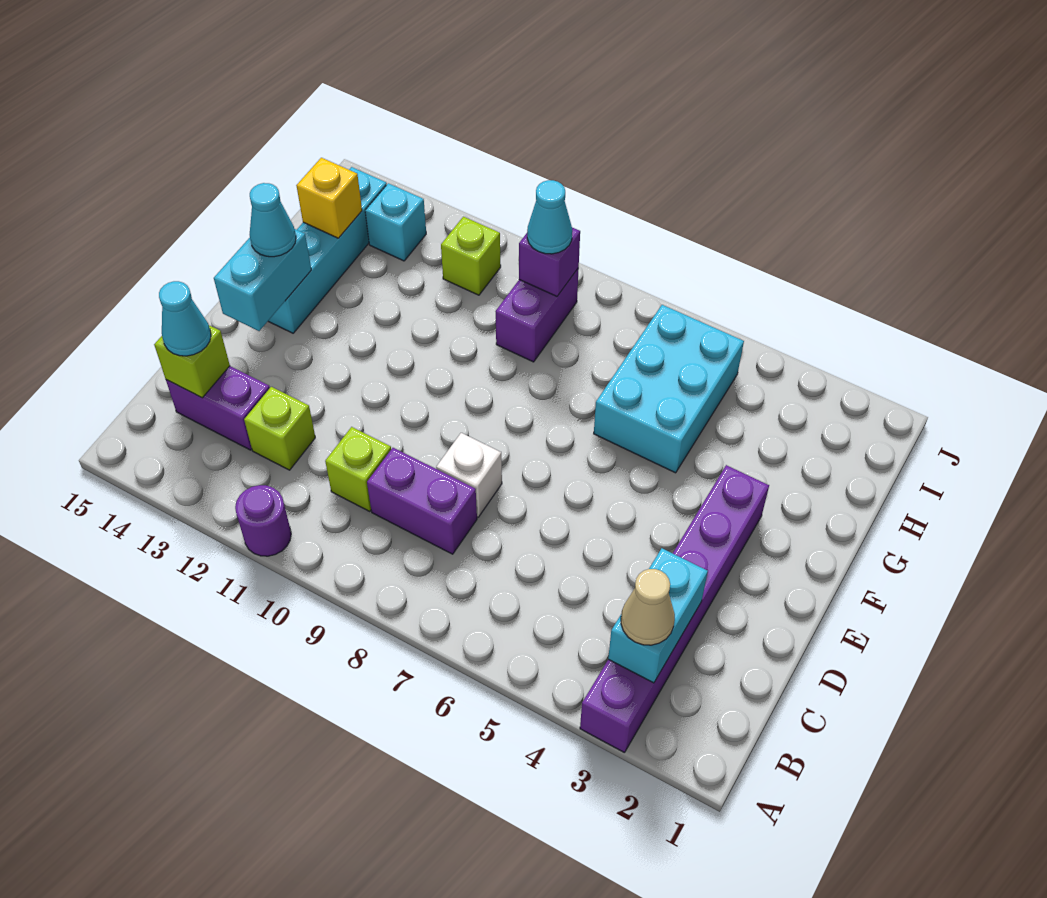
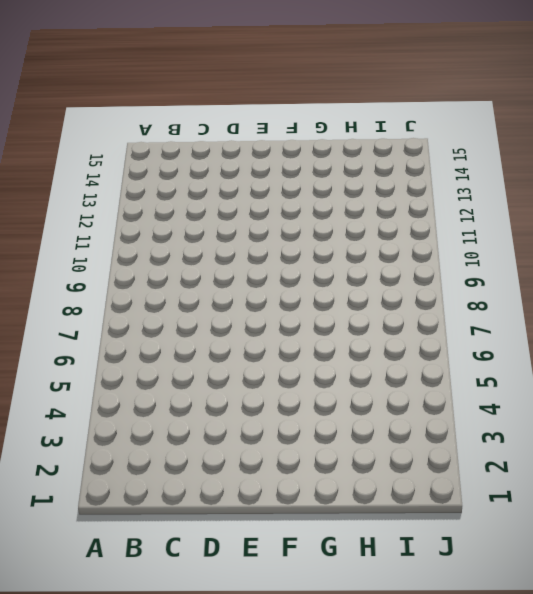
none -> purple 1x6 brick [580,465,769,753]
none -> purple 1x1 round brick [235,485,291,556]
none -> purple 1x2 brick [367,448,477,554]

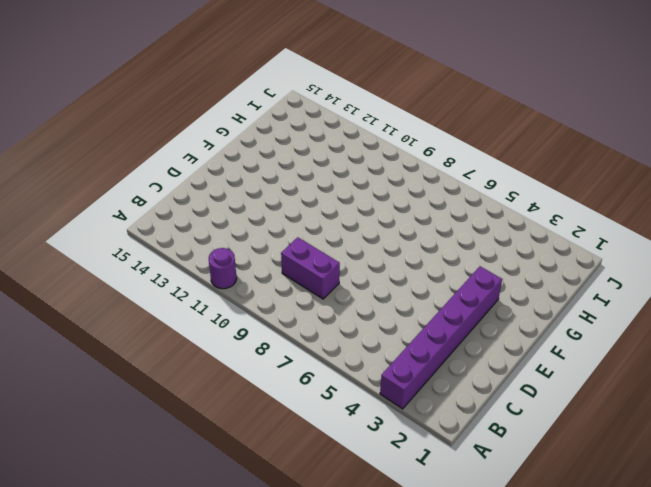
none -> lime 1x1 brick [325,427,391,511]
none -> lime 1x1 brick [244,387,315,470]
none -> purple 1x2 brick [166,366,270,450]

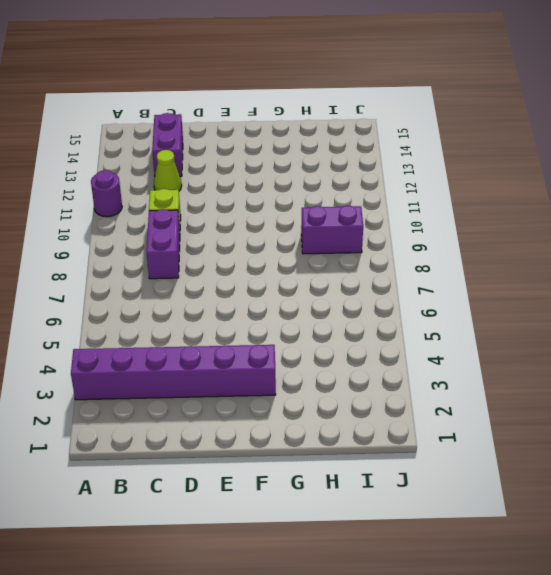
lime 1x1 cone [154,150,182,191] -> lime 1x1 brick [244,387,315,470]
none -> white 1x1 brick [436,433,502,517]
none -> cyan 1x4 brick [268,167,387,333]
none -> cyan 2x3 brick [594,305,744,473]

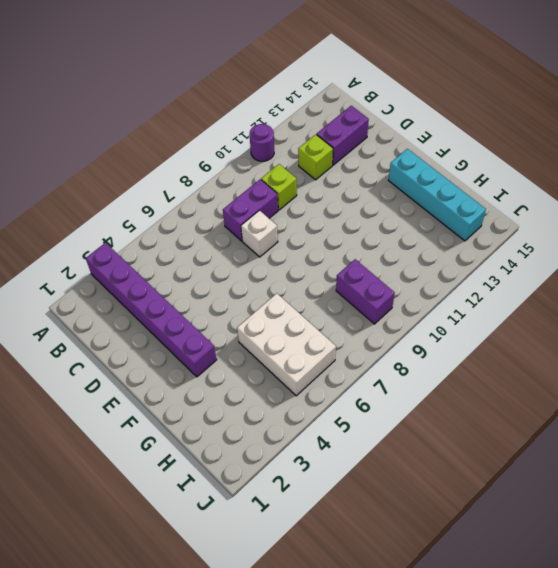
white 2x3 brick [237,293,336,396] -> cyan 2x3 brick [594,305,744,473]
none -> lime 1x1 brick [441,217,501,295]
none -> cyan 1x1 brick [365,183,426,261]
none -> cyan 1x2 brick [608,548,708,683]

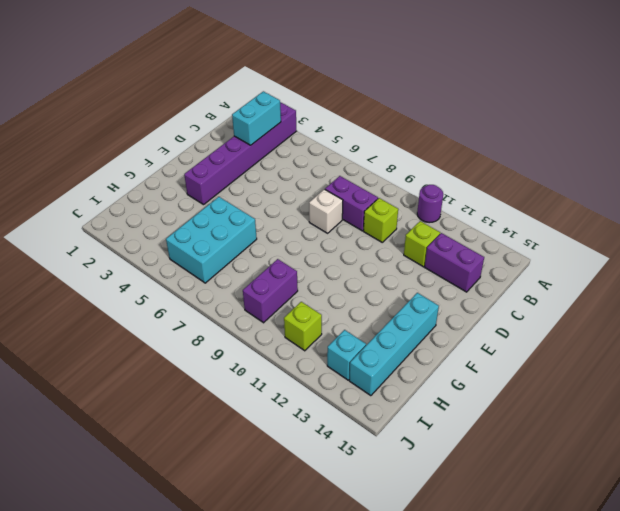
none -> lime 1x1 brick [154,325,230,398]
none -> cyan 1x2 brick [214,229,311,331]
none -> yellow 1x1 brick [296,158,362,238]

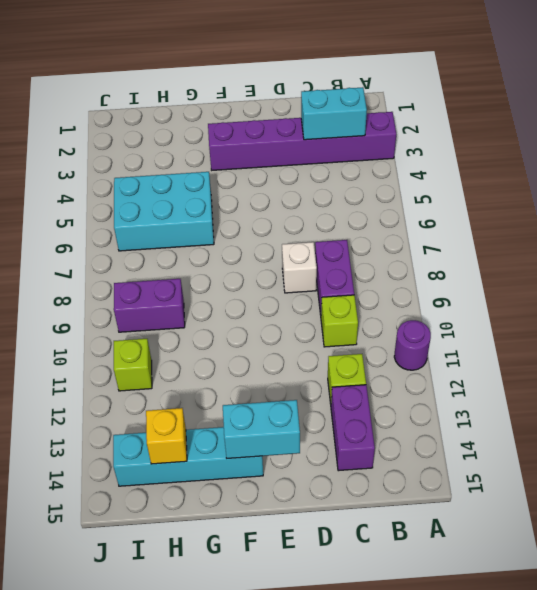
none -> cyan 1x1 brick [365,183,426,261]
none -> lime 1x1 brick [154,325,230,398]
none -> purple 1x1 brick [519,228,580,296]

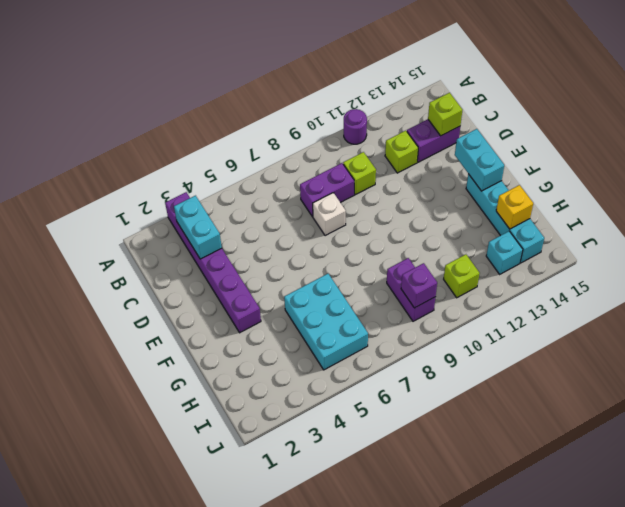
none -> tan 1x1 cone [621,569,675,645]
none -> cyan 1x1 cone [159,281,211,356]
none -> cyan 1x1 cone [250,183,296,257]

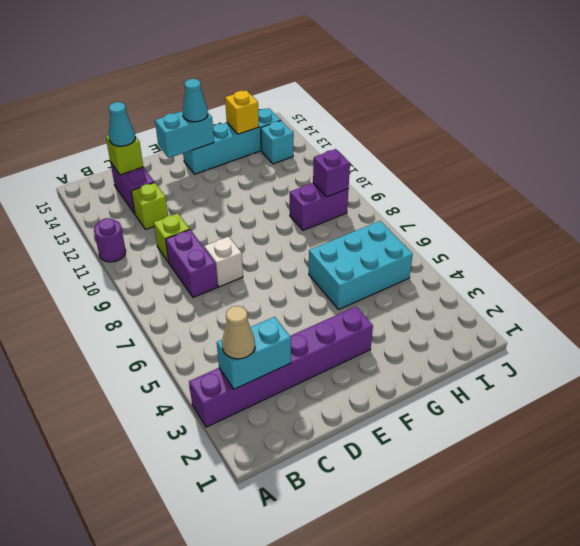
none -> lime 1x1 brick [441,217,501,295]
none -> cyan 1x1 cone [527,180,572,254]

